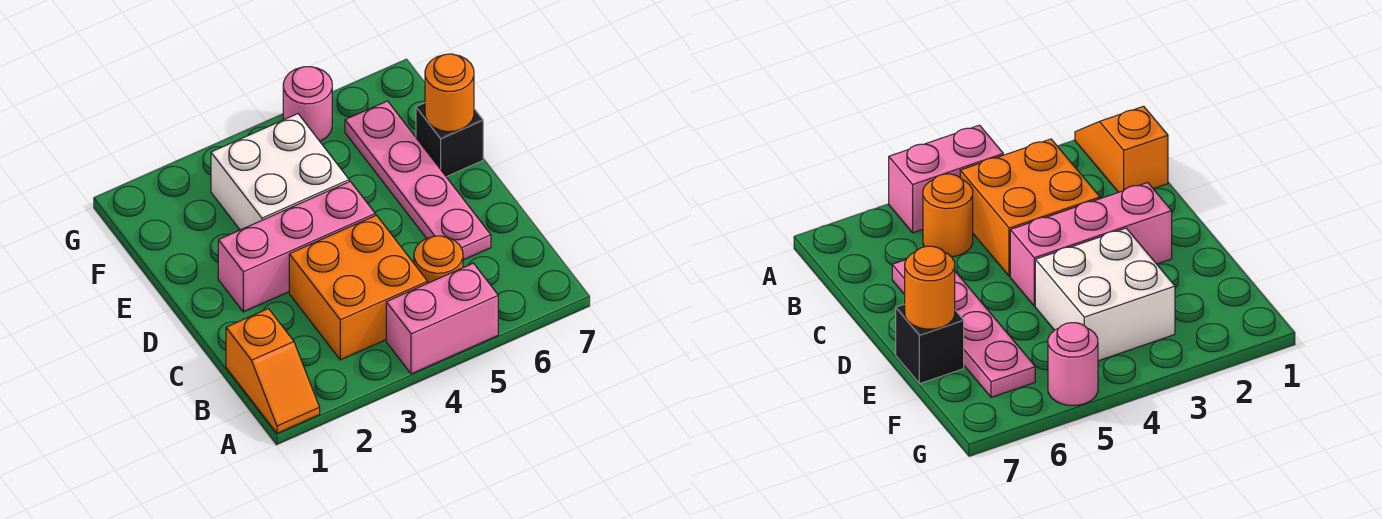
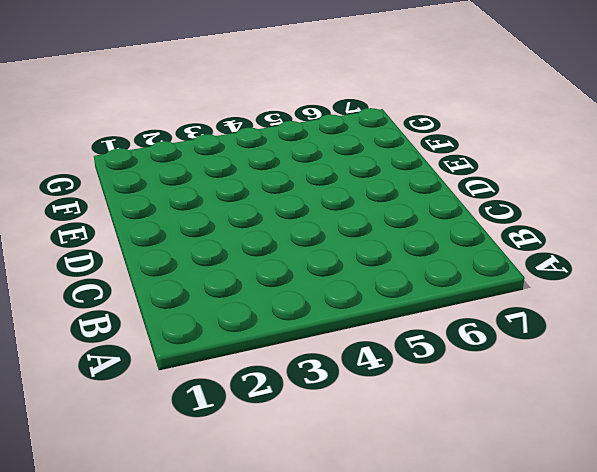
none -> orange 1x2 slope [226,309,320,433]
none -> pink 1x2 brick [386,263,498,374]

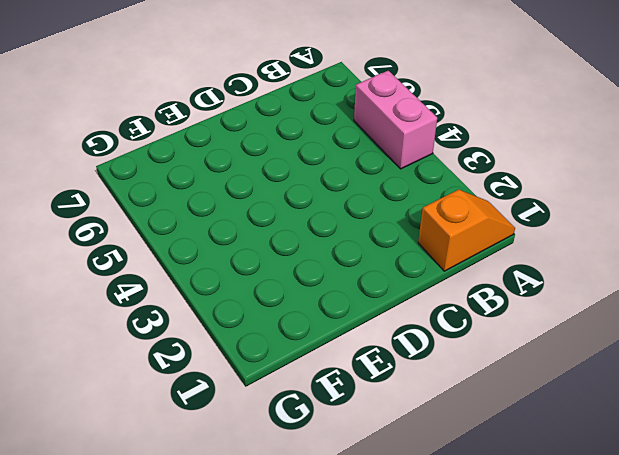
none -> orange 2x2 brick [289,215,428,360]
none -> orange 1x1 round brick [414,236,463,283]

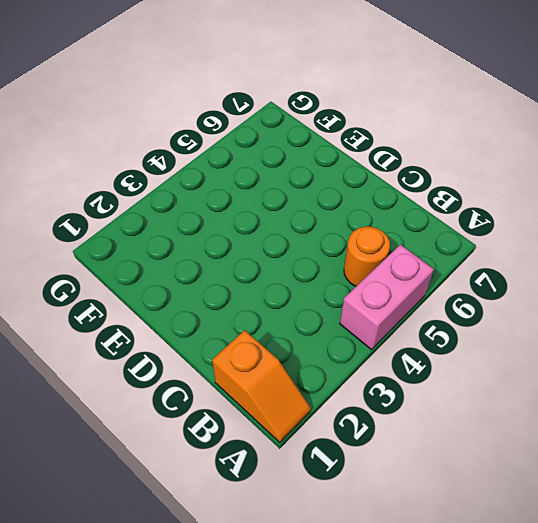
none -> orange 2x2 brick [289,215,428,360]
none -> pink 1x4 plate [345,101,491,260]

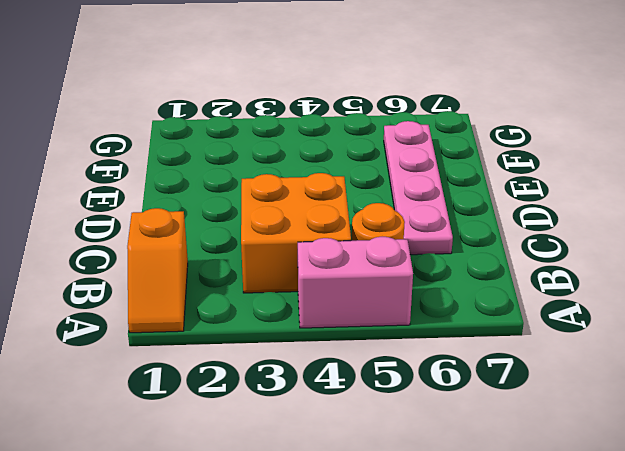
none -> pink 1x3 brick [218,181,375,312]
none -> white 2x2 brick [211,114,349,230]

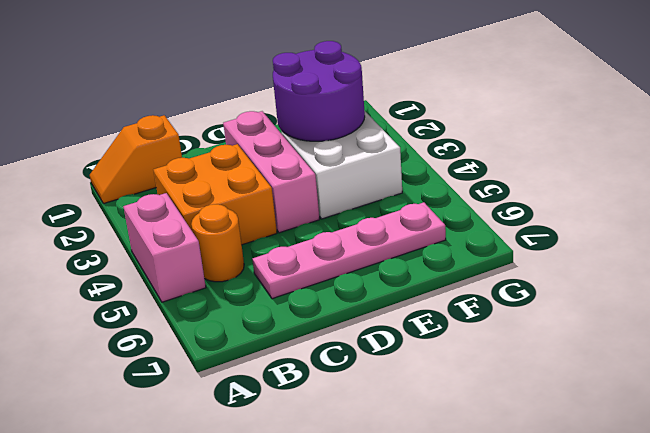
purple 2x2 round brick [273,41,365,141] -> none
none -> black 1x1 brick [416,103,483,177]
none -> pink 1x1 round brick [283,67,332,141]

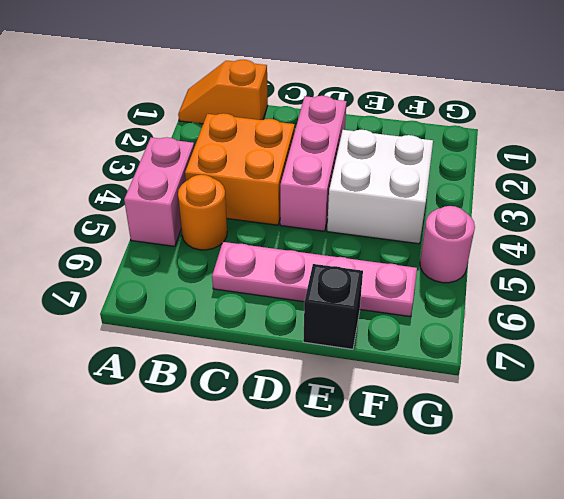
none -> orange 1x1 round brick [425,54,474,132]

